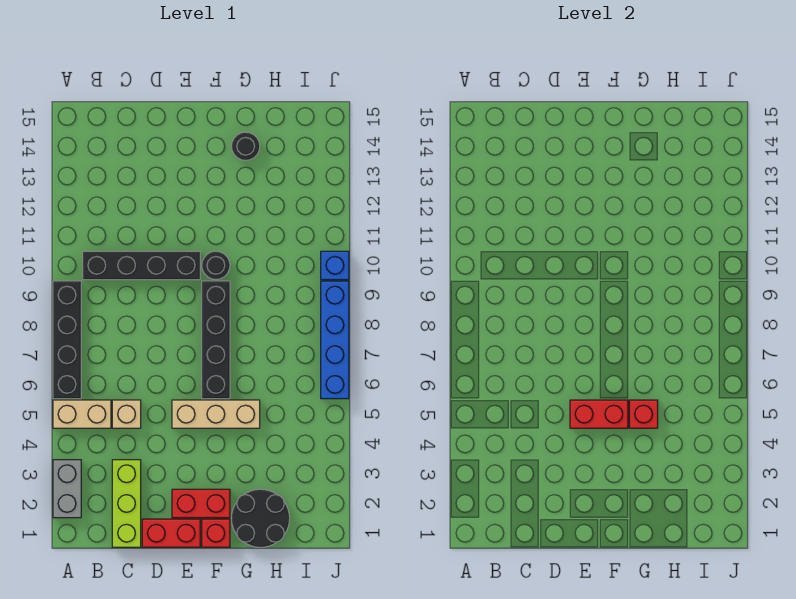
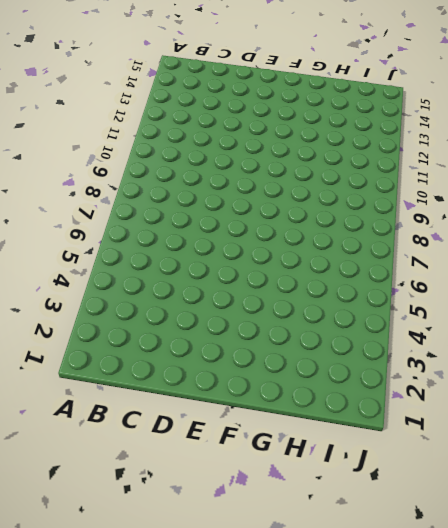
none -> grey 1x2 brick [53,460,81,518]
none -> tan 1x2 brick [53,400,111,428]
none -> black 1x4 brick [53,281,81,399]

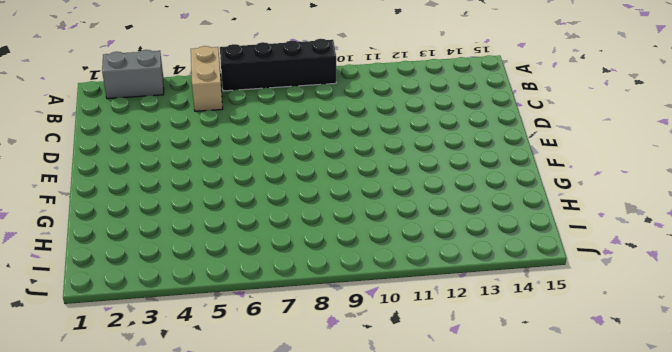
none -> black 1x4 brick [83,251,200,280]
none -> lime 1x3 brick [112,460,141,547]
none -> tan 1x1 brick [112,400,141,428]

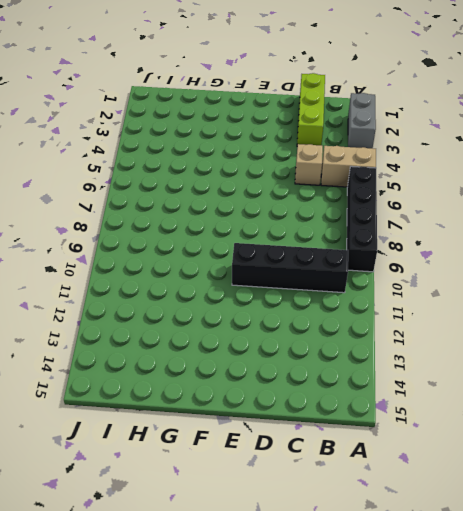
none -> red 1x2 brick [142,519,200,547]
none -> red 1x2 brick [172,489,230,518]
none -> tan 1x3 brick [172,400,260,428]

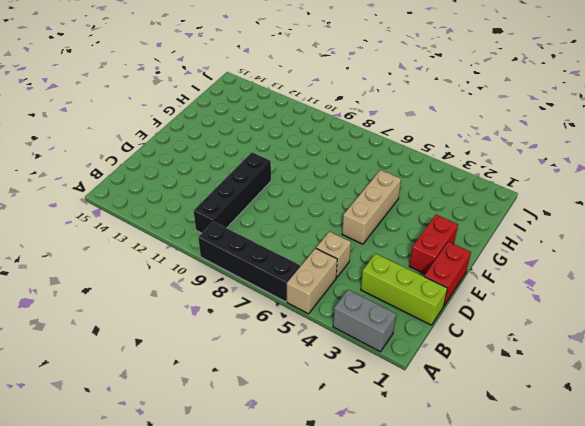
none -> red 1x1 brick [202,519,230,547]
none -> black 1x4 brick [202,281,230,399]
none -> black 1x1 round brick [202,251,230,279]

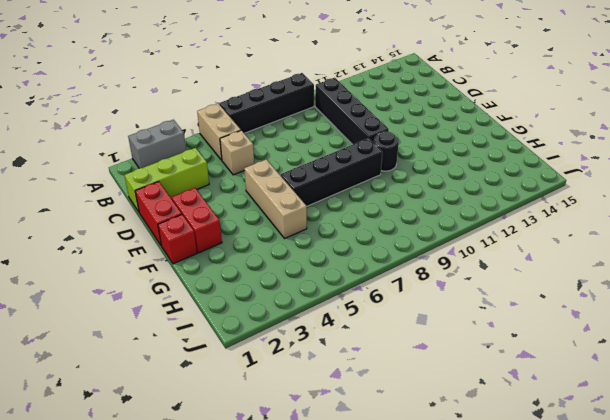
none -> black 2x2 round brick [231,489,290,547]
none -> black 1x1 round brick [231,132,260,160]
none -> blue 1x4 brick [321,281,349,399]

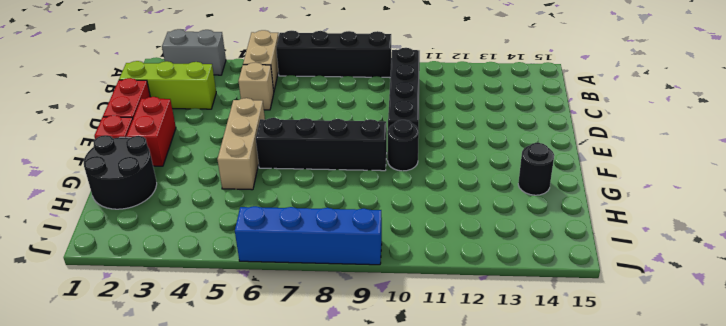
none -> blue 1x1 brick [321,251,349,280]
none -> red 1x2 brick [570,400,628,428]
none -> red 1x1 brick [629,400,658,428]

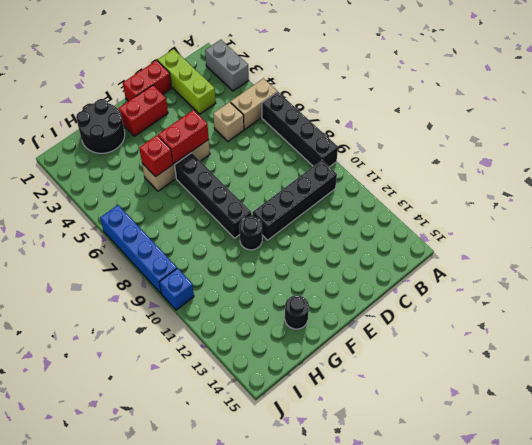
none -> red 1x1 brick [202,519,230,547]

